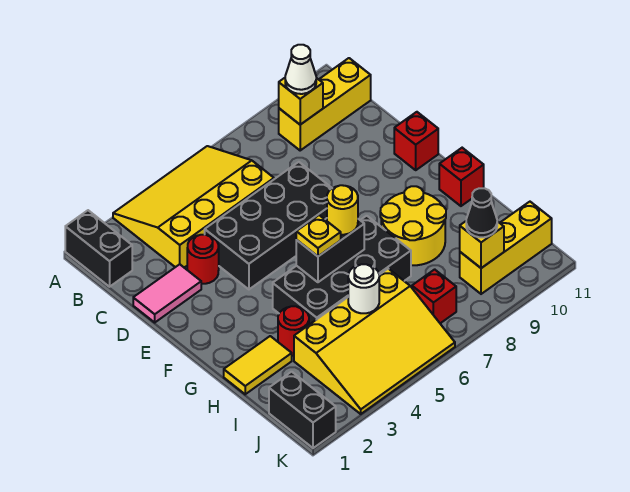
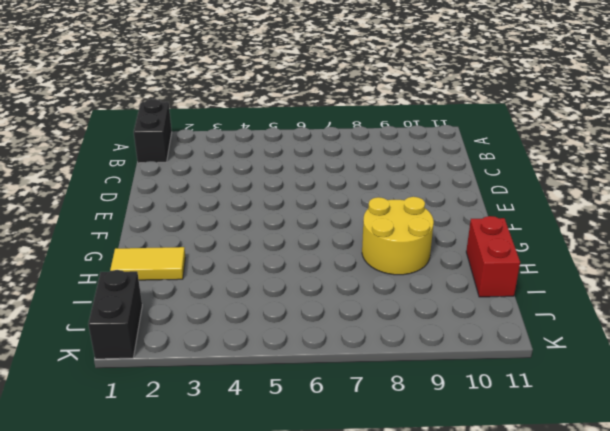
red 1x2 brick [466,216,520,297] -> none
none -> yellow 3x4 slope [113,146,274,268]
none -> yellow 1x3 brick [279,58,371,150]
none -> pink 1x2 tile [133,264,201,322]

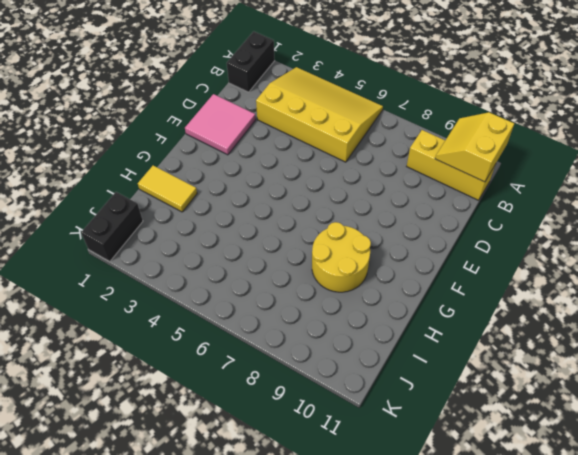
yellow 2x2 slope [435,112,514,182] -> none
pink 2x2 tile [185,94,256,155] -> pink 1x2 tile [133,264,201,322]
none -> red 1x1 round brick [187,235,219,284]
none -> black 2x4 brick [205,162,332,289]
none -> red 1x1 brick [394,112,438,170]

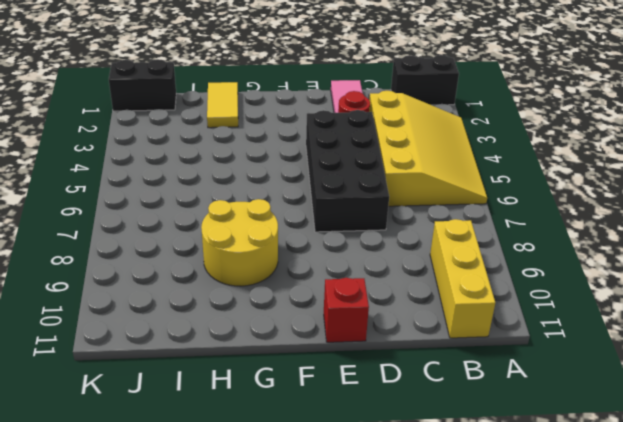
none -> black 2x4 brick [273,216,411,325]
none -> red 1x1 brick [439,148,484,206]
none -> red 1x1 round brick [278,306,309,356]

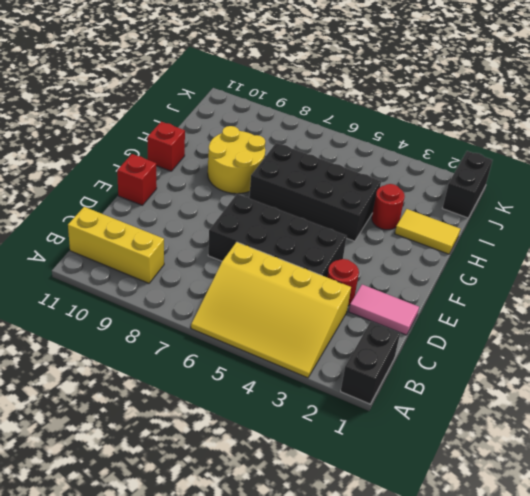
none -> yellow 3x4 slope [294,269,455,414]
none -> red 1x1 brick [412,269,456,323]
none -> yellow 1x3 brick [460,202,552,294]

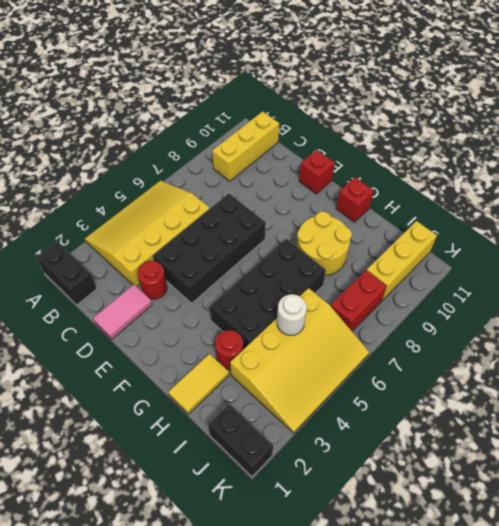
red 1x2 brick [331,270,387,331] -> red 1x1 brick [412,269,456,323]
none -> yellow 1x1 brick [279,78,323,125]
none -> black 1x2 brick [296,218,364,282]
none -> yellow 1x1 brick [460,221,504,268]

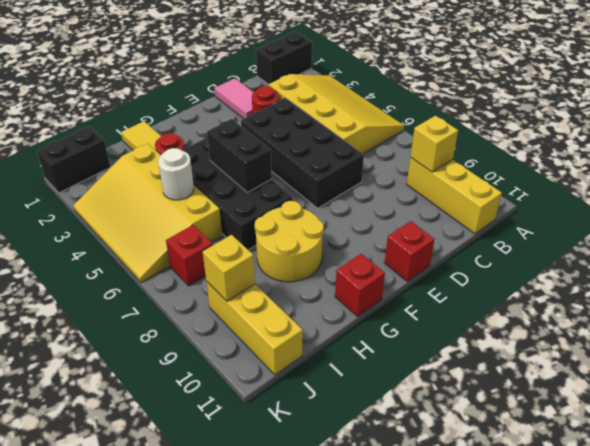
none -> white 1x1 cone [285,45,316,94]
none -> yellow 1x1 plate [296,215,341,256]
none -> yellow 1x1 round brick [327,185,358,235]

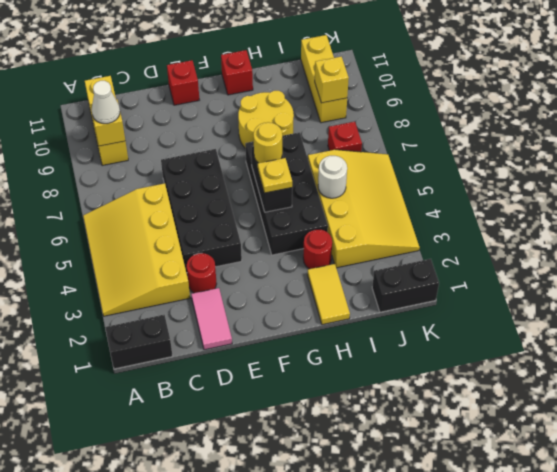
none -> black 1x1 cone [466,188,497,237]

